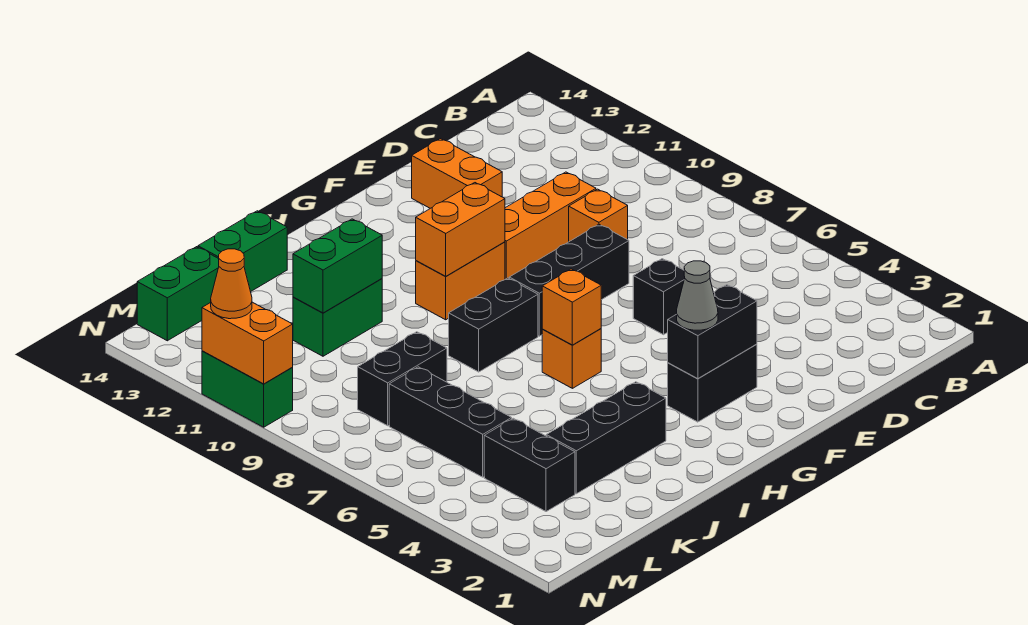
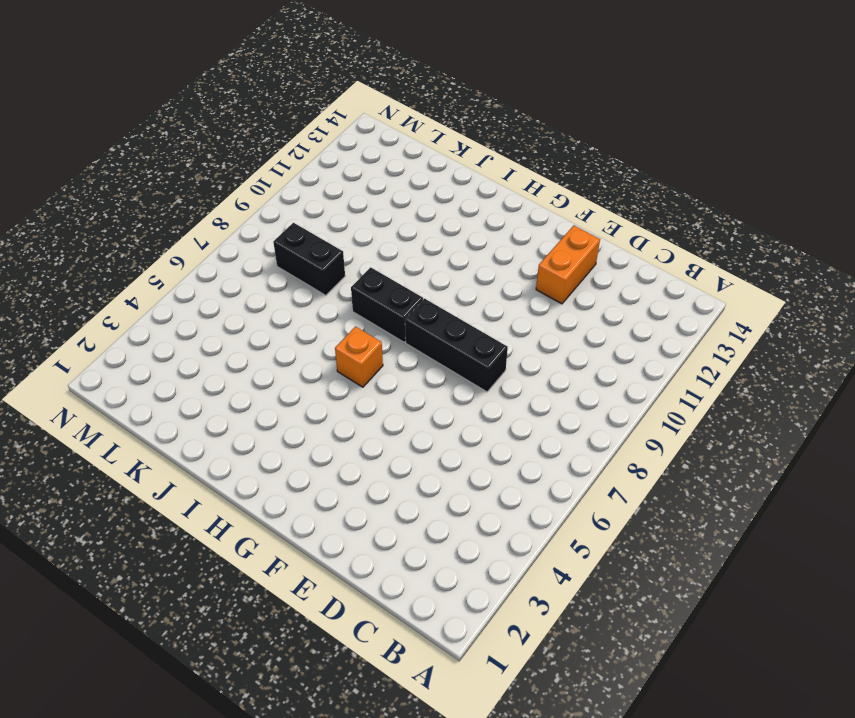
none -> orange 1x1 brick [569,189,628,242]
none -> orange 1x3 brick [505,172,596,279]
none -> black 1x1 brick [633,259,685,335]

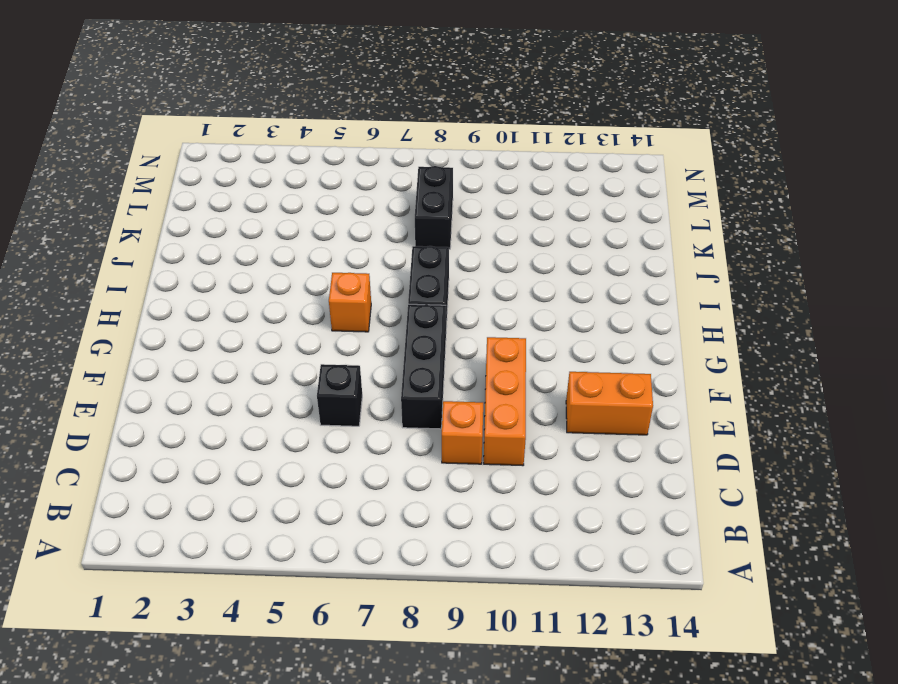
none -> black 1x2 brick [668,344,757,422]
none -> orange 1x2 brick [416,242,505,320]
none -> black 1x3 brick [546,382,666,494]

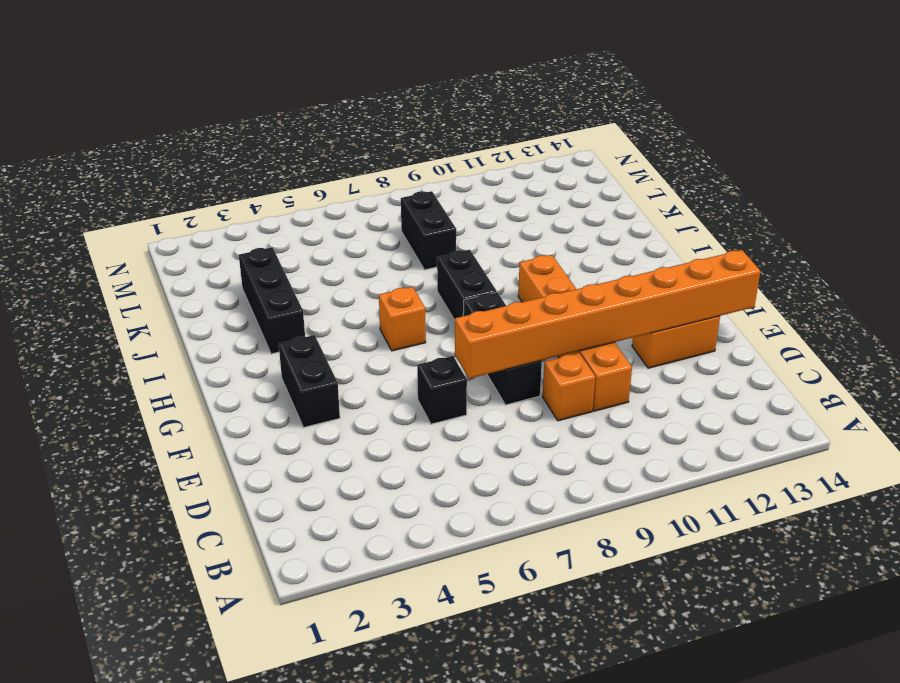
orange 1x8 brick [455,250,760,378] -> none
none -> green 1x2 brick [293,279,382,356]
none -> green 1x2 brick [198,211,287,292]
none -> black 1x2 brick [484,418,575,512]

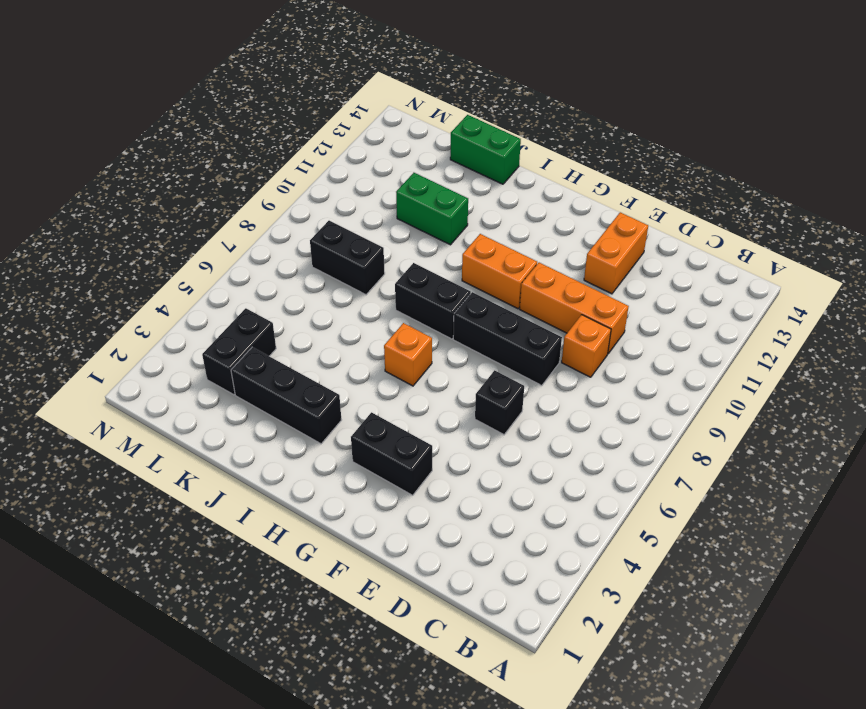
none -> black 1x3 brick [389,367,512,477]
none -> green 1x2 brick [137,247,219,341]
none -> green 1x2 brick [202,351,293,427]

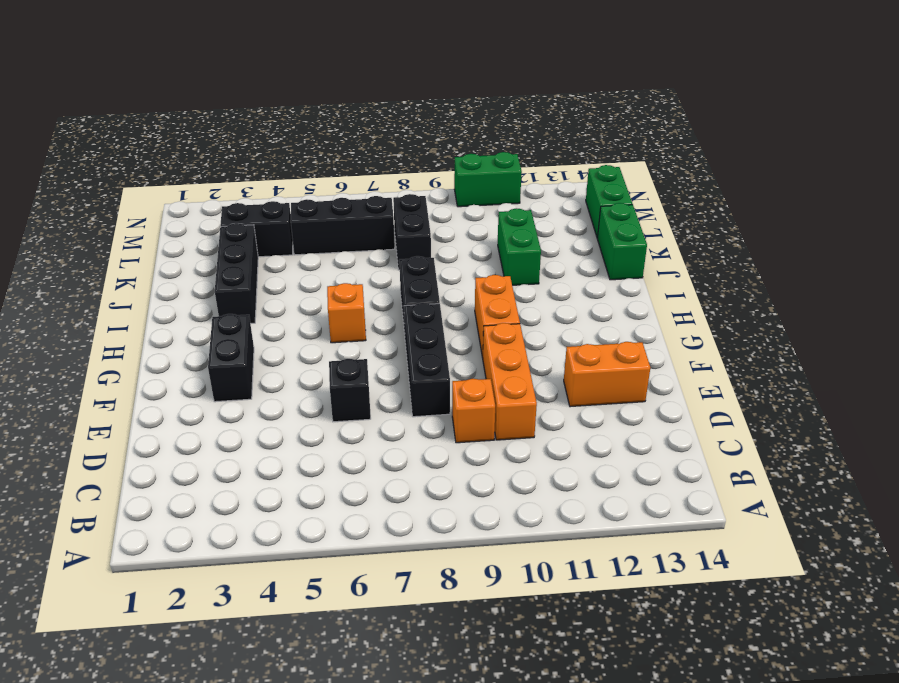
none -> black 1x2 brick [668,285,757,379]
none -> orange 1x2 brick [416,183,505,276]
none -> orange 1x1 brick [542,269,601,345]

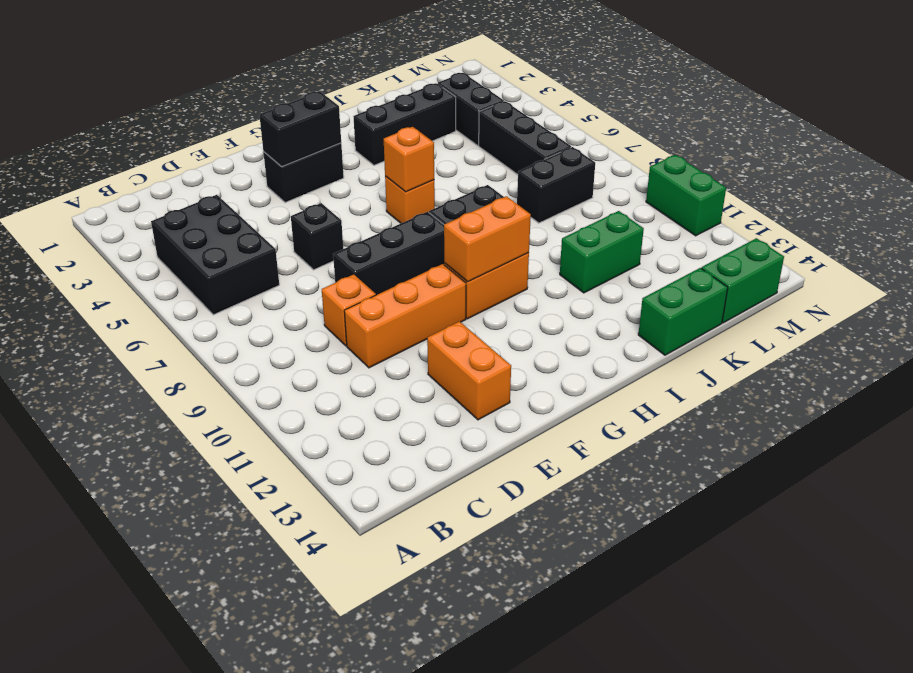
black 2x3 brick [151,195,279,315] -> none
none -> green 1x2 brick [293,219,382,313]
none -> orange 1x2 brick [202,302,293,384]
none -> grey 1x1 cone [677,261,718,330]

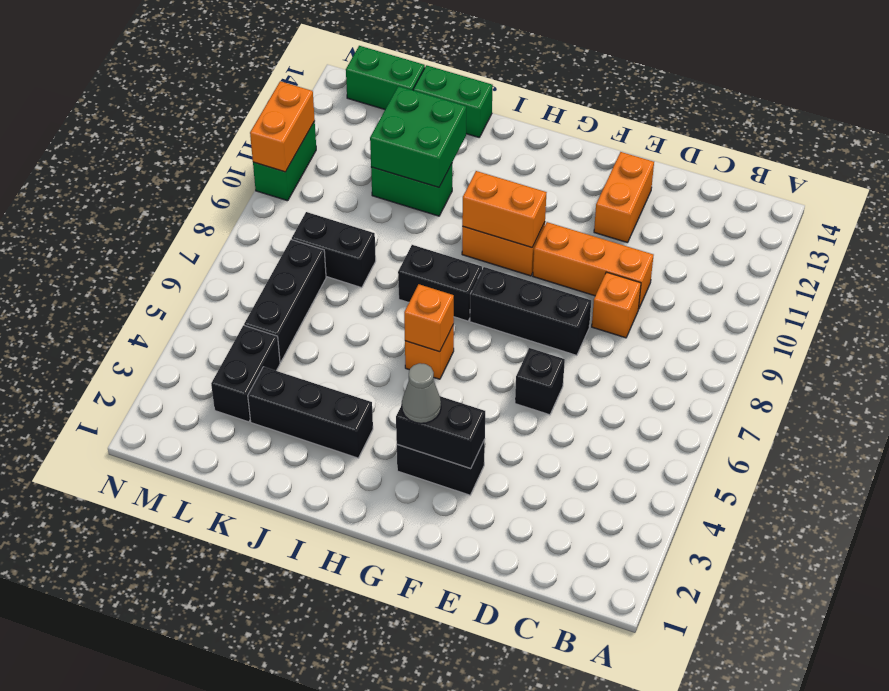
green 2x2 brick [370,86,466,187] -> green 1x2 brick [293,219,382,313]
none -> orange 1x1 cone [211,249,252,319]

